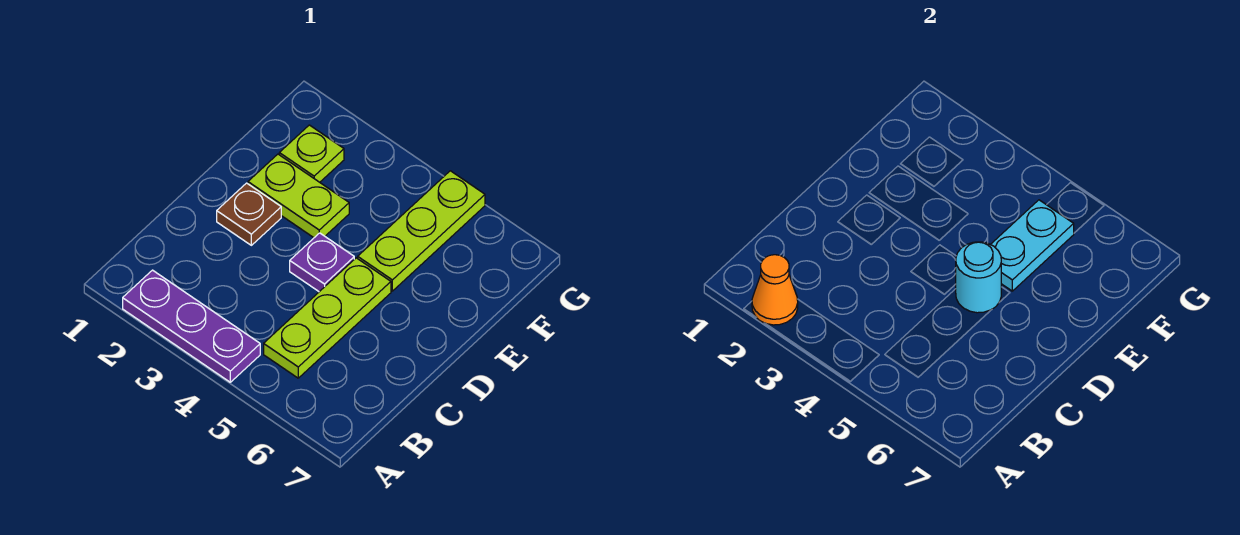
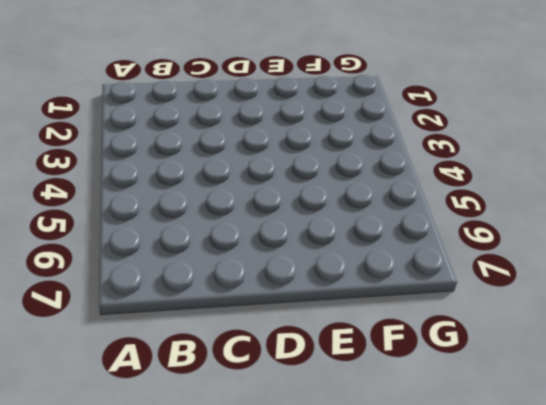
none -> purple 1x3 plate [123,270,260,382]
none -> lime 1x3 plate [264,258,391,378]

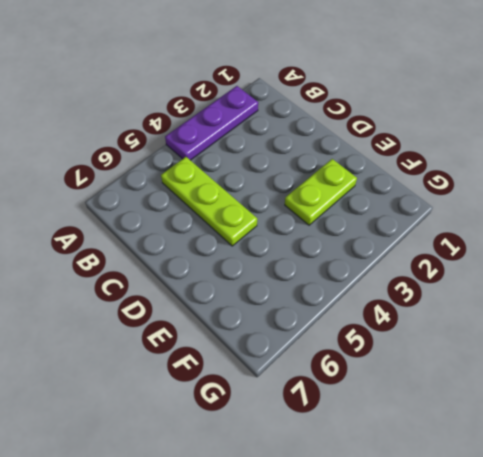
none -> brown 1x1 plate [217,183,281,245]
none -> purple 1x1 plate [290,233,354,292]

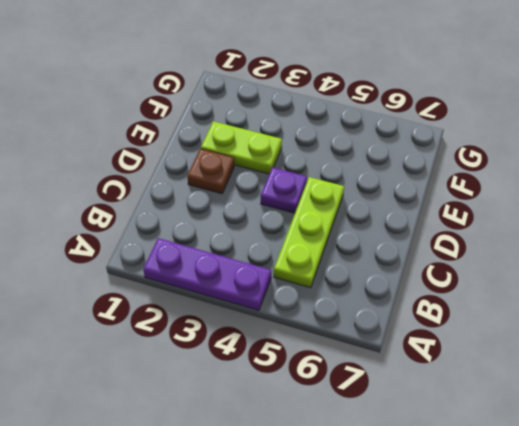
none -> lime 1x3 plate [358,171,485,291]
none -> lime 1x1 plate [279,125,344,182]

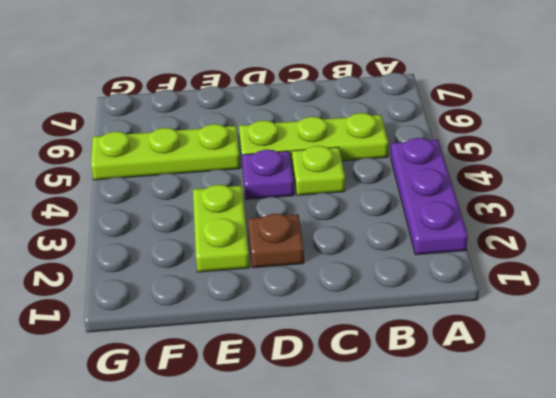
lime 1x1 plate [292,146,345,195] -> lime 1x1 plate moved to [279,125,344,182]
none -> orange 1x1 cone [752,255,798,325]
none -> cyan 1x1 round brick [956,242,1001,313]

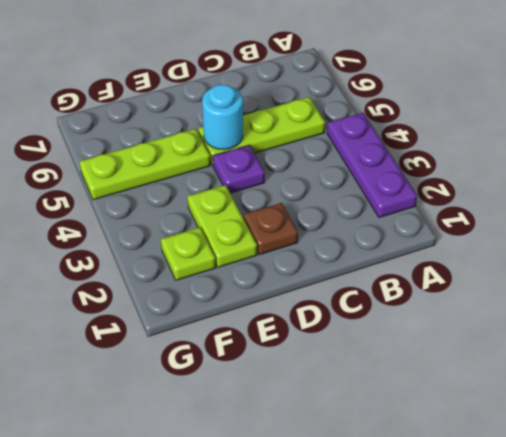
none -> orange 1x1 cone [752,255,798,325]
none -> cyan 1x2 plate [990,200,1074,291]

